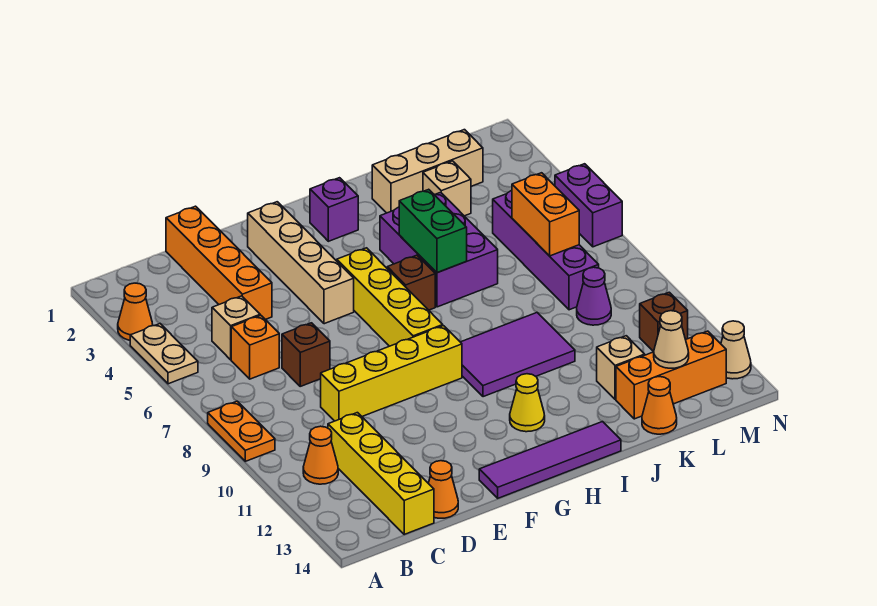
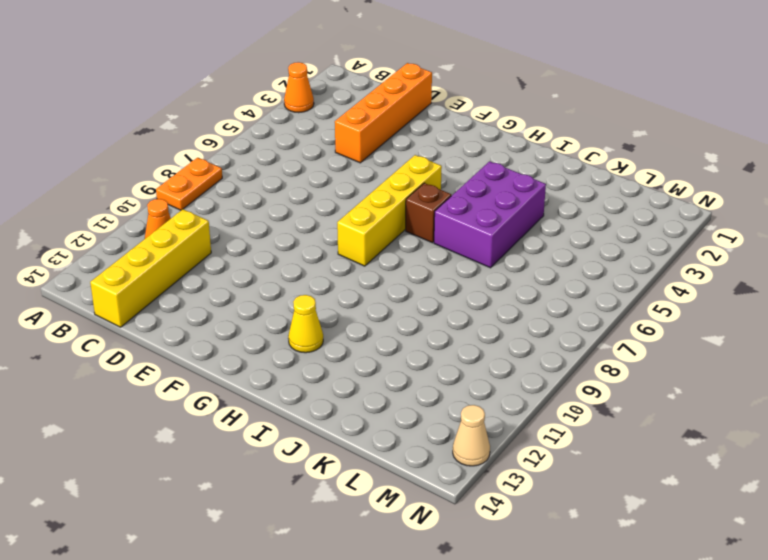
none -> tan 1x2 plate [130,324,198,384]
none -> tan 1x1 brick [212,296,260,360]
none -> orange 1x1 brick [231,315,279,379]
none -> brown 1x1 brick [282,323,330,386]

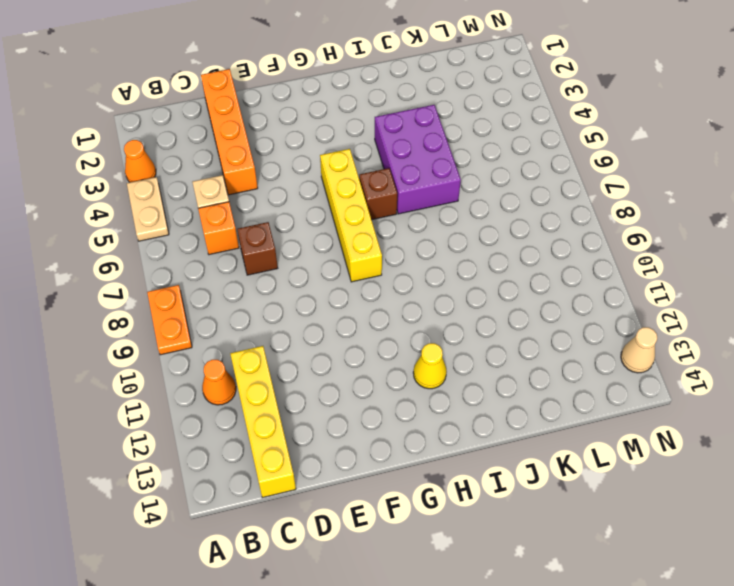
none -> yellow 1x4 brick [321,326,462,421]
none -> orange 1x1 cone [428,461,458,518]
none -> tan 1x4 brick [248,202,354,324]
none -> purple 1x4 tile [479,421,621,498]

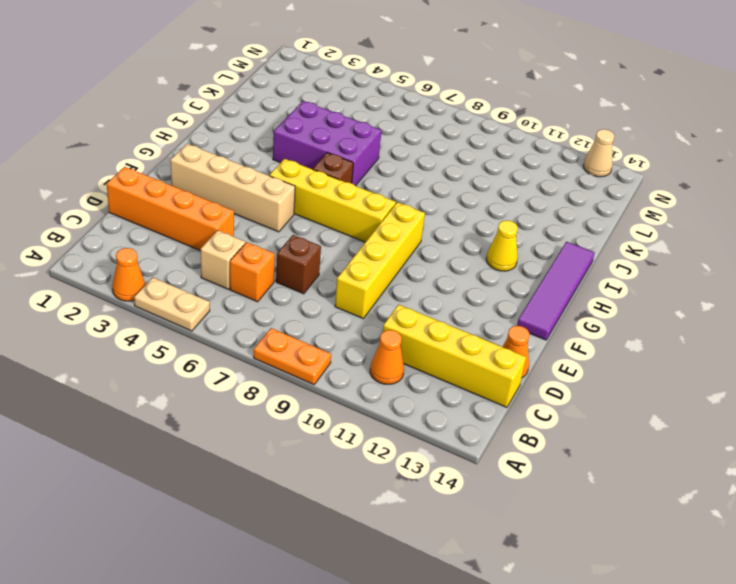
none -> purple 1x1 brick [310,178,358,241]
none -> purple 2x3 tile [461,313,575,397]
none -> tan 1x3 brick [372,130,483,213]
none -> tan 1x1 brick [423,161,471,216]

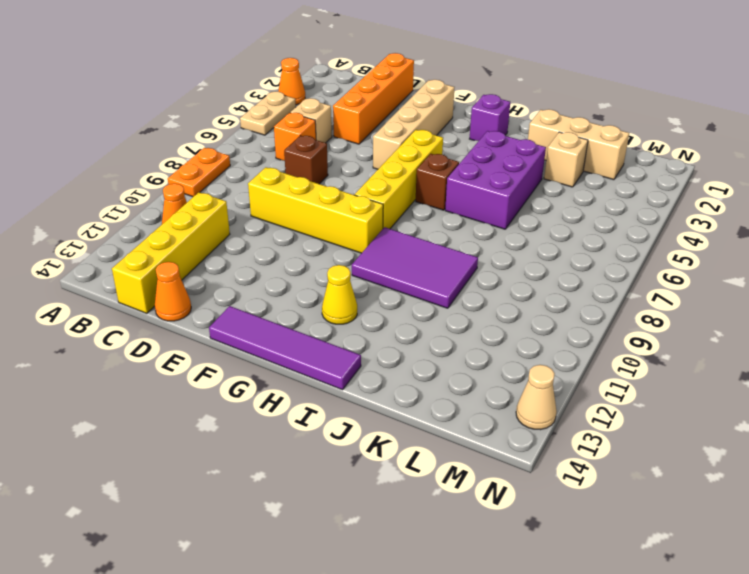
none -> tan 1x1 brick [597,336,645,399]
none -> orange 1x3 brick [616,331,726,419]
none -> orange 1x1 cone [642,377,677,434]
none -> purple 1x4 brick [493,191,599,310]

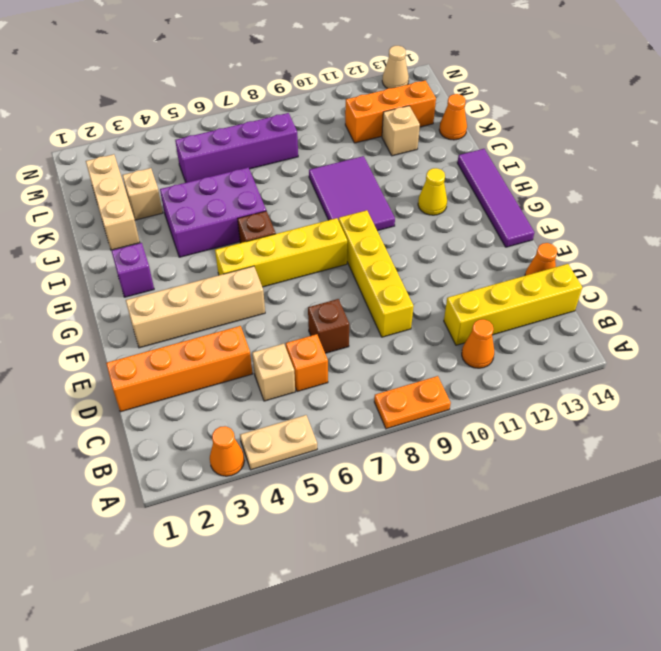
orange 1x3 brick [345,80,436,143] -> orange 1x3 brick turned to [616,331,726,419]
none -> purple 1x1 cone [577,267,611,325]
none -> brown 1x1 brick [640,292,688,352]
none -> purple 1x2 brick [555,164,622,247]
none -> green 1x2 brick [399,189,467,273]

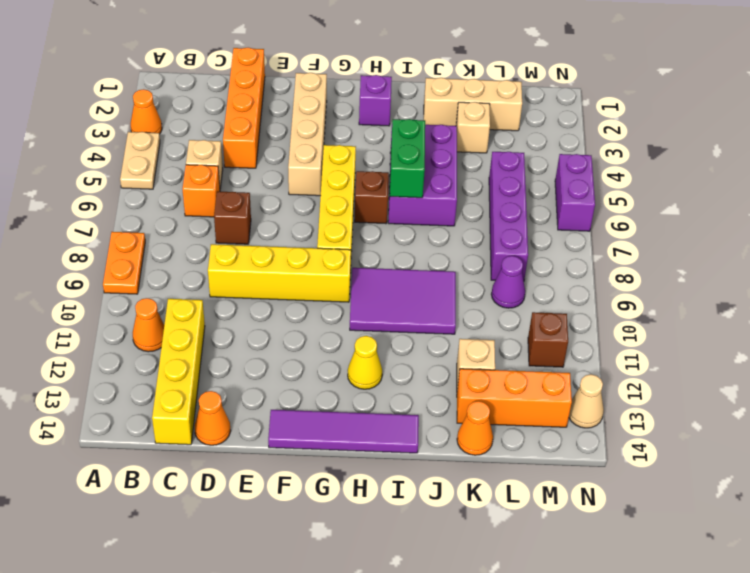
none -> orange 1x2 brick [512,173,579,256]
none -> tan 1x1 cone [654,311,689,368]

